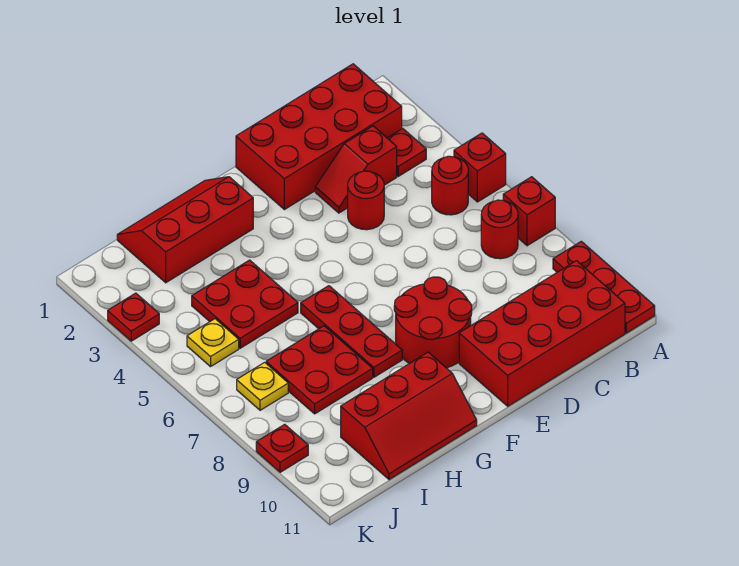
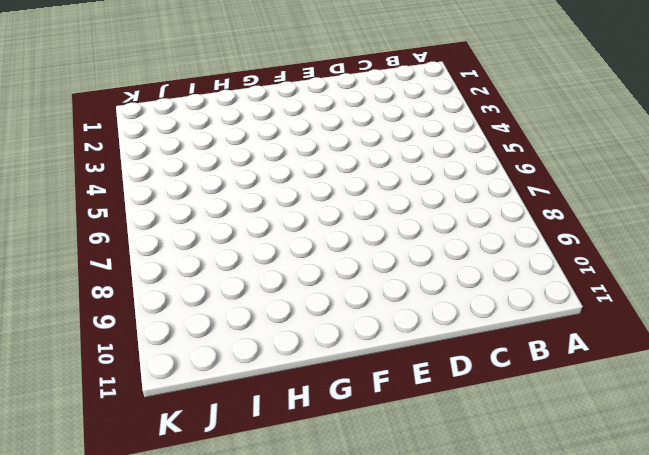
none -> red 1x1 brick [454,133,506,202]
none -> red 1x1 brick [503,177,555,246]
none -> red 1x3 plate [553,241,655,333]

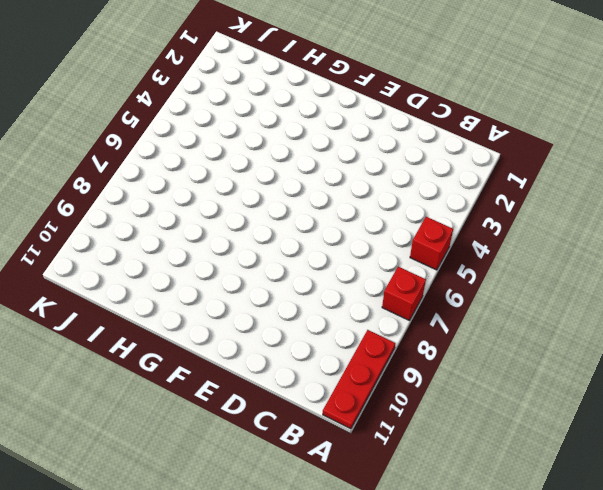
none -> red 2x4 brick [236,64,402,209]
none -> red 1x1 plate [388,129,426,176]
none -> red 1x1 round brick [432,156,468,215]

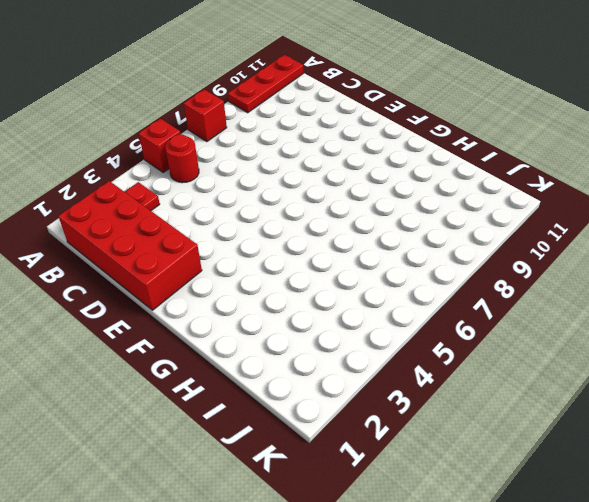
none -> red 1x1 round brick [481,200,518,259]
none -> red 2x4 brick [459,261,625,406]
none -> red 1x2 slope [315,126,397,213]

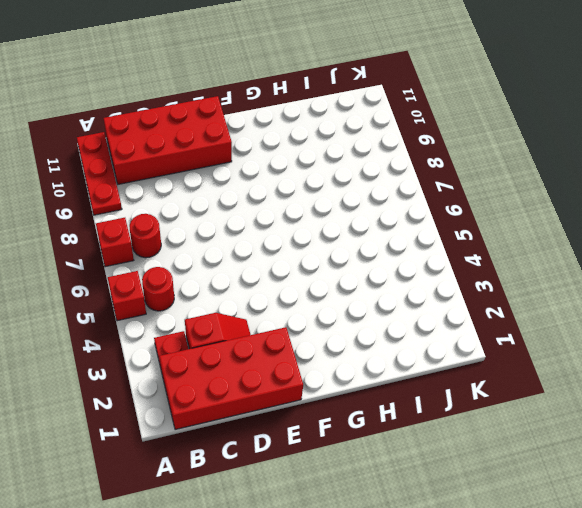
none -> red 1x1 round brick [348,171,384,230]
none -> red 2x2 round brick [394,277,472,368]
none -> red 2x3 slope [117,177,253,283]

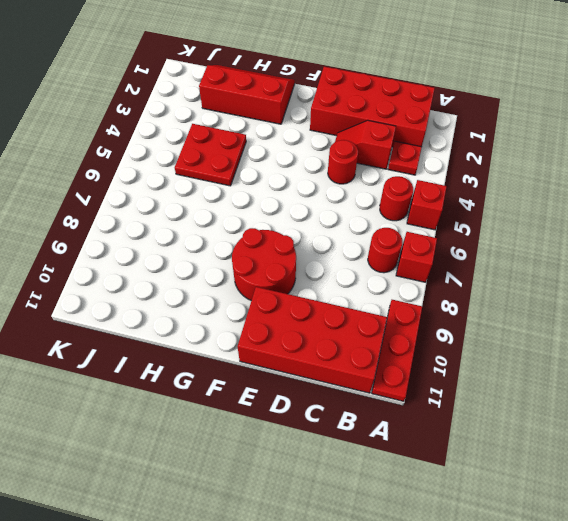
none -> red 1x3 plate [301,286,402,377]
none -> red 2x3 slope [341,352,477,480]
none -> red 2x2 plate [266,326,373,414]

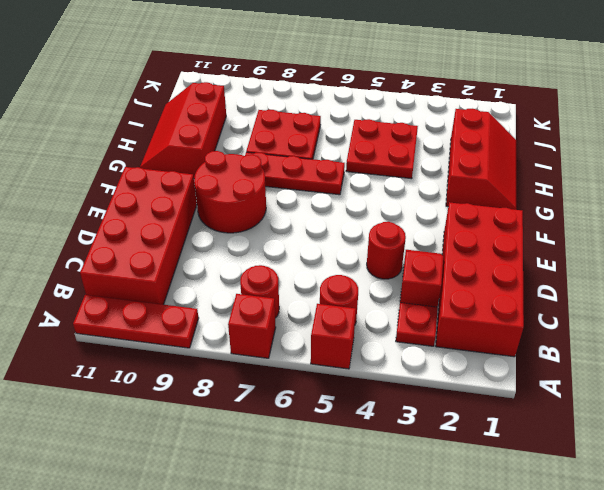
none -> yellow 1x1 plate [187,319,239,367]
none -> yellow 1x1 plate [237,362,288,410]
none -> red 1x1 plate [108,293,159,341]

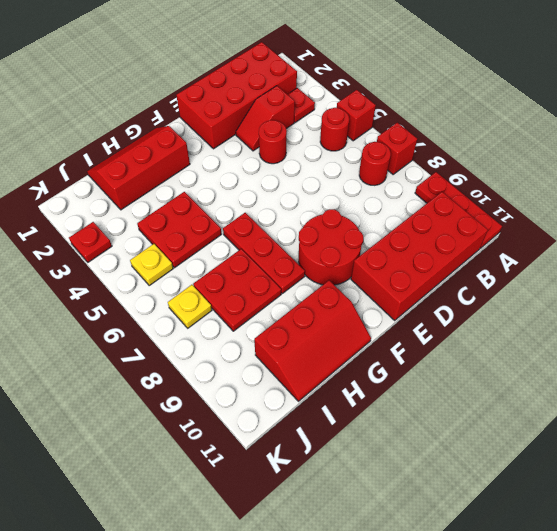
none -> red 1x1 plate [256,424,308,472]

